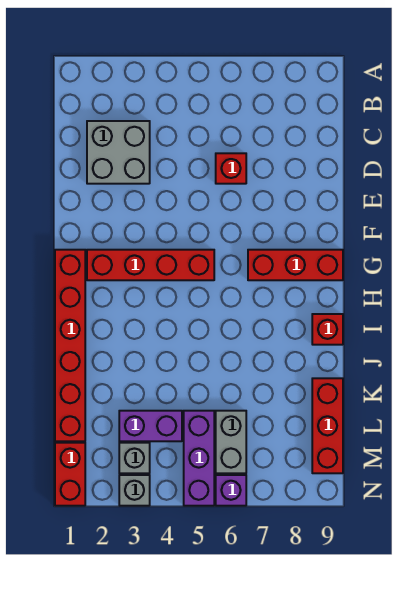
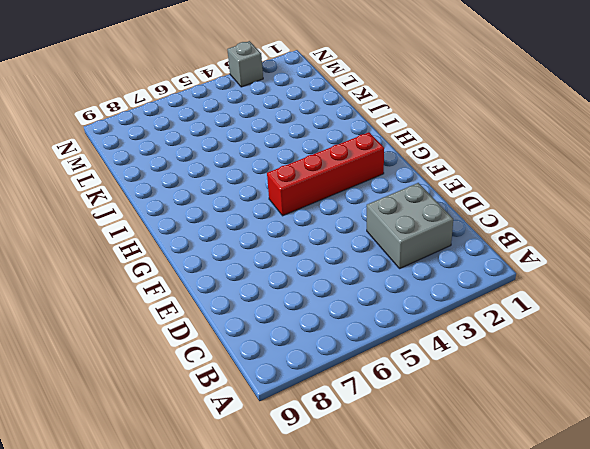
none -> red 1x1 brick [216,153,246,184]
none -> red 1x6 brick [55,250,85,441]
none -> red 1x3 brick [248,250,343,280]

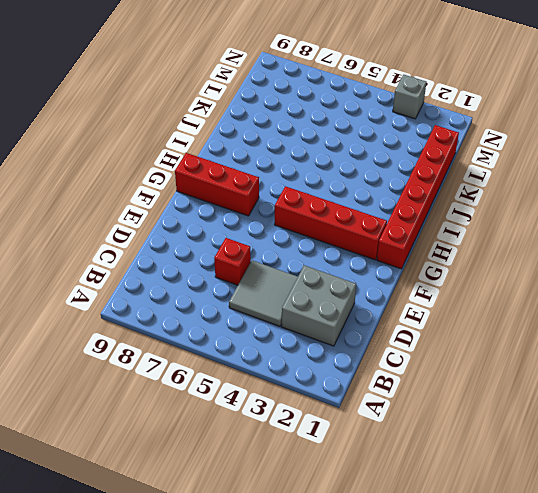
grey 2x2 tile [229,260,298,326] -> none
none -> red 1x1 brick [312,314,343,345]
none -> red 1x3 brick [312,378,343,473]
none -> purple 1x2 brick [119,411,182,441]

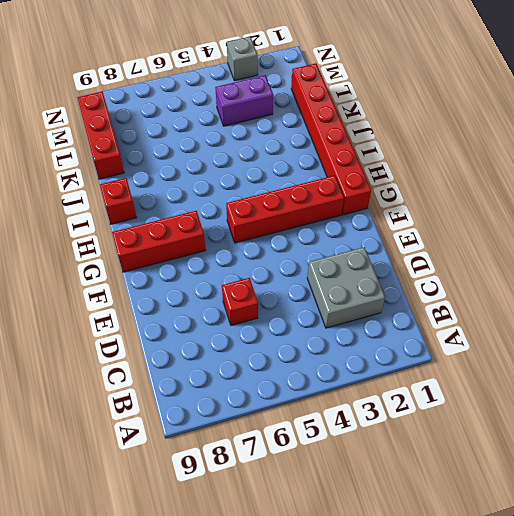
none -> purple 1x3 brick [184,411,214,506]
none -> grey 1x2 brick [216,411,246,473]
none -> red 1x2 brick [55,443,85,506]

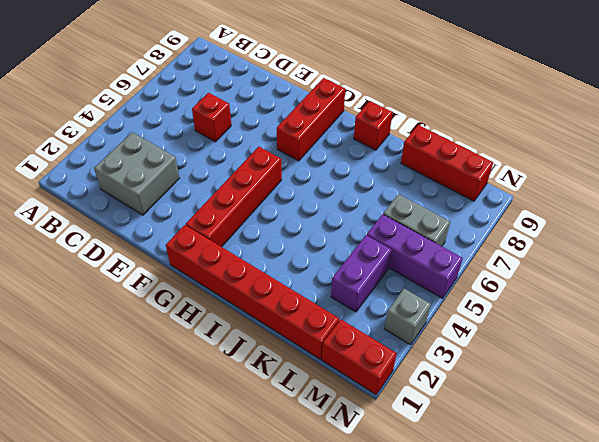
none -> grey 1x1 brick [119,443,150,473]
none -> purple 1x1 brick [216,475,246,506]

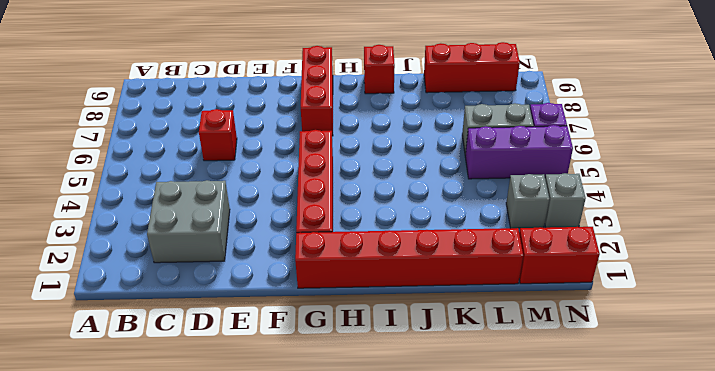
none -> purple 1x2 brick [119,411,182,441]

